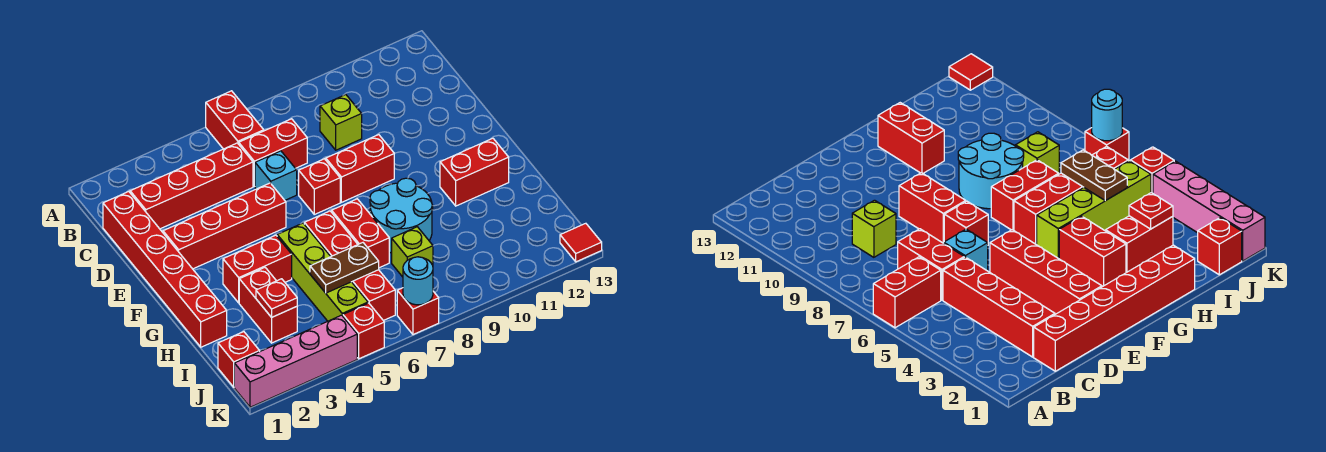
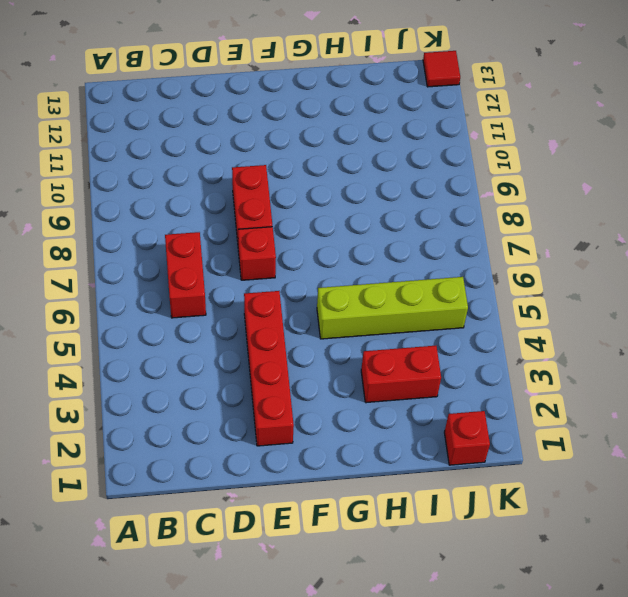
none -> red 1x2 brick [206,91,264,149]
none -> red 1x6 brick [103,192,227,347]
none -> red 1x4 brick [130,143,253,229]

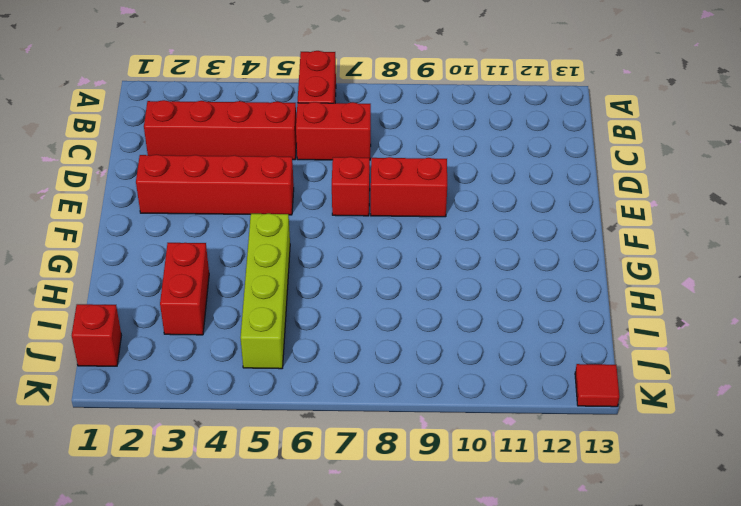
none -> red 1x6 brick [103,192,227,347]
none -> lime 1x1 brick [320,95,362,150]
none -> cyan 1x1 brick [255,151,297,200]

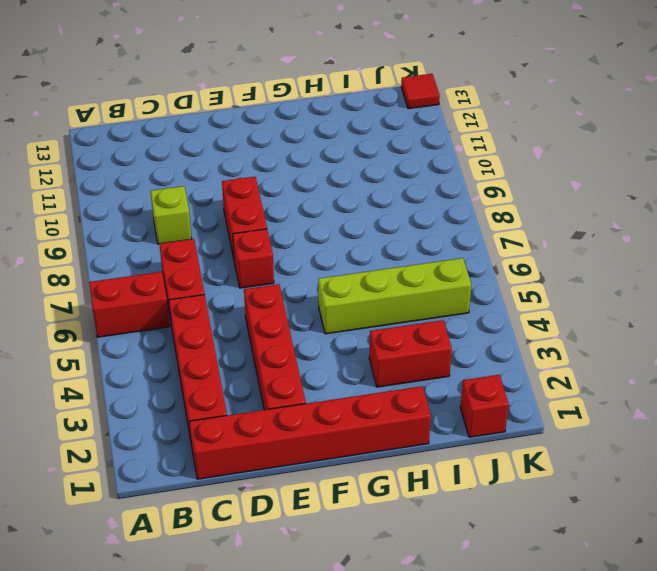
none -> cyan 1x1 brick [255,151,297,200]
none -> red 1x2 brick [223,235,292,303]
none -> red 1x4 brick [304,211,395,321]

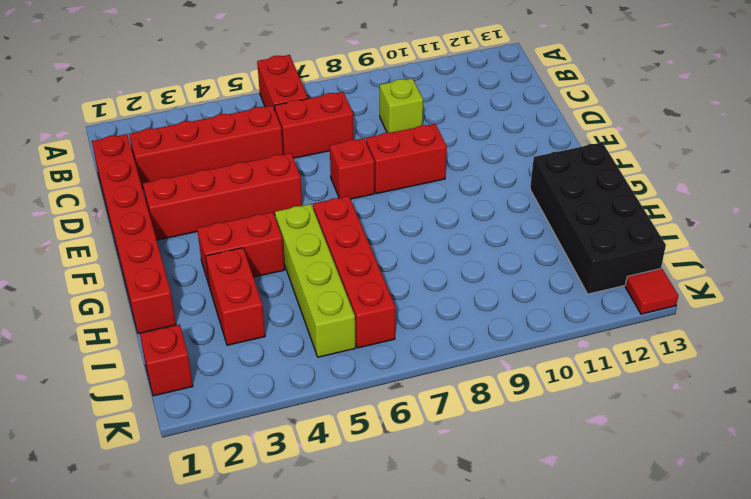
black 2x4 brick [530,142,666,294] -> red 1x2 brick [440,138,509,206]
none -> cyan 1x1 brick [255,151,297,200]
none -> red 1x2 brick [332,199,389,268]
none -> cyan 2x2 round brick [370,178,433,253]

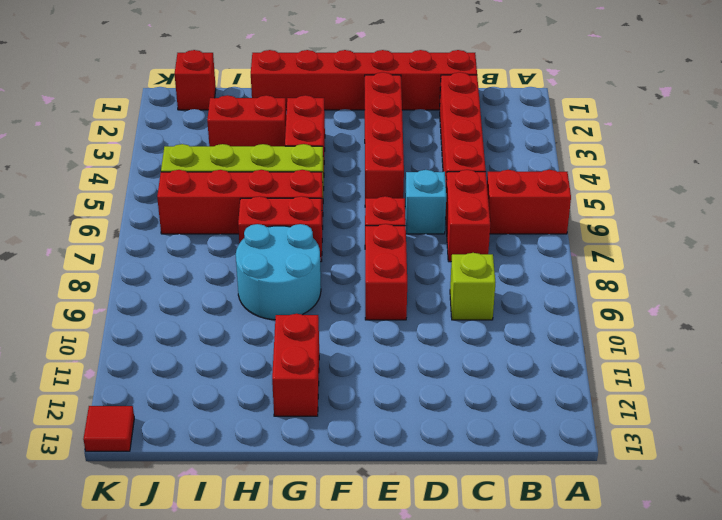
none -> lime 1x1 brick [392,227,433,277]
none -> pink 1x4 brick [234,315,357,407]
none -> red 1x1 brick [343,303,384,359]

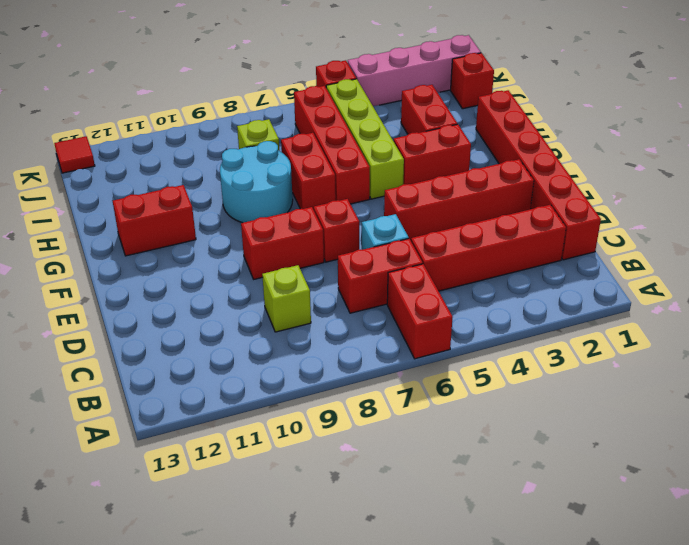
none -> red 1x1 brick [397,288,439,335]
none -> red 1x1 plate [256,279,297,317]
none -> brown 1x2 plate [310,243,379,293]

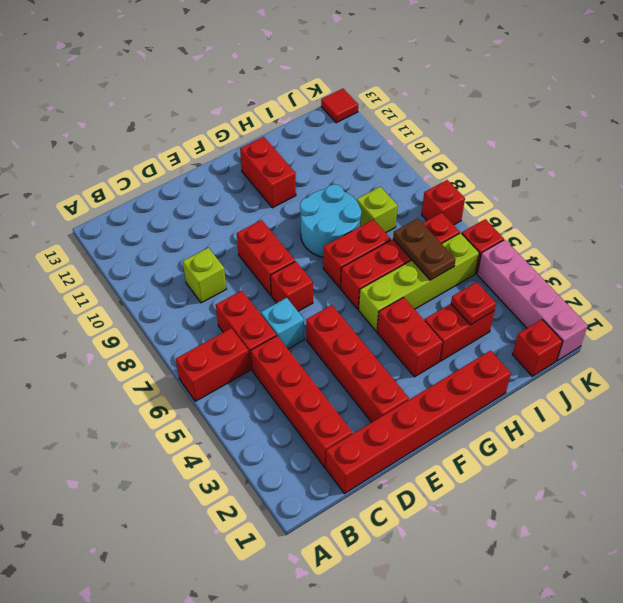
none -> cyan 1x1 round brick [403,257,433,305]

